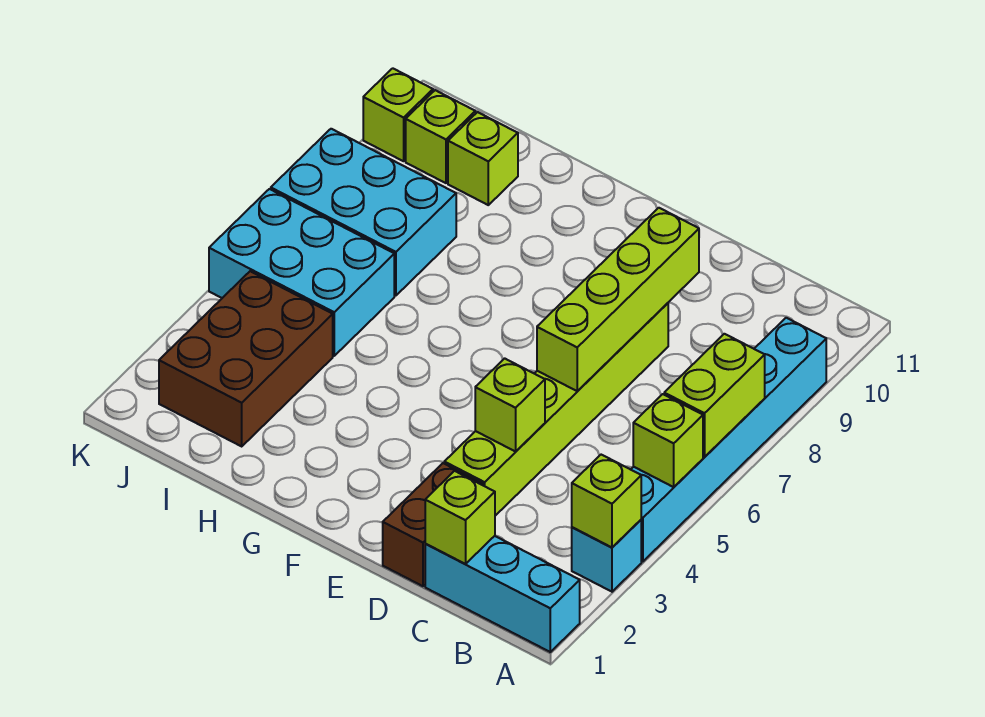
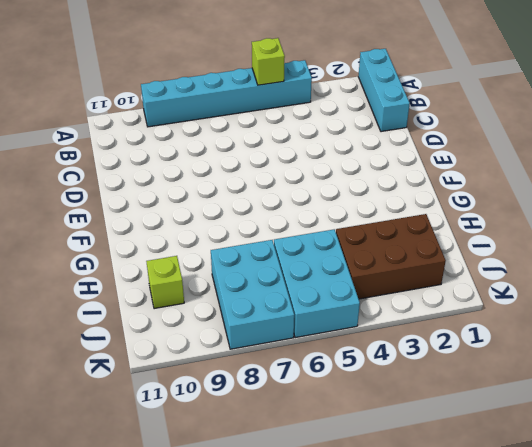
none -> cyan 1x1 brick [572,520,641,592]
none -> brown 1x2 brick [383,463,483,586]
none -> lime 1x6 brick [444,303,668,516]

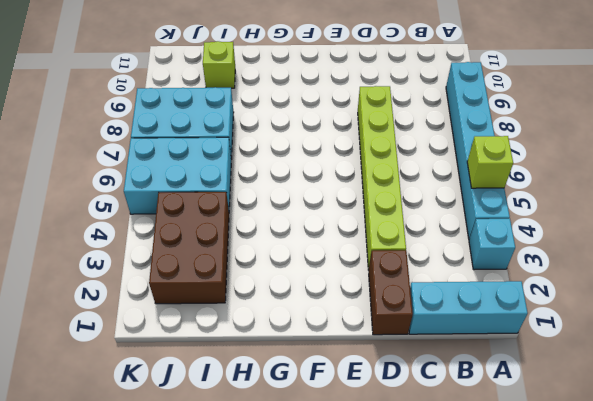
none -> lime 1x1 brick [406,90,475,183]
none -> lime 1x1 brick [363,68,433,161]
none -> lime 1x1 brick [572,455,641,547]

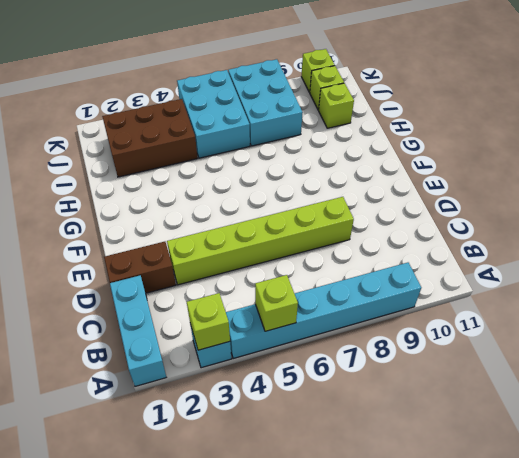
none -> lime 1x2 brick [664,334,765,457]
none -> lime 1x1 brick [425,471,495,564]
none -> lime 1x1 brick [475,358,545,452]

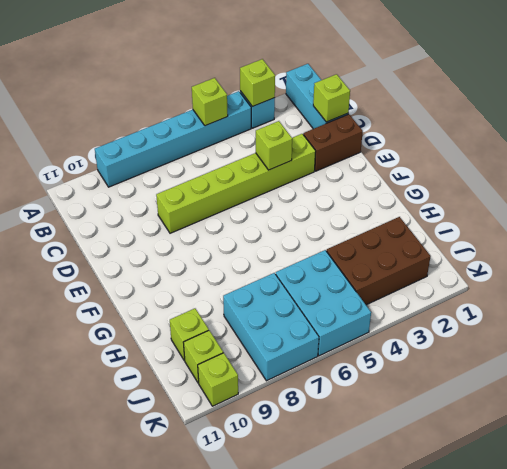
none -> lime 1x2 brick [664,334,765,457]
none -> lime 1x4 brick [537,208,699,391]

